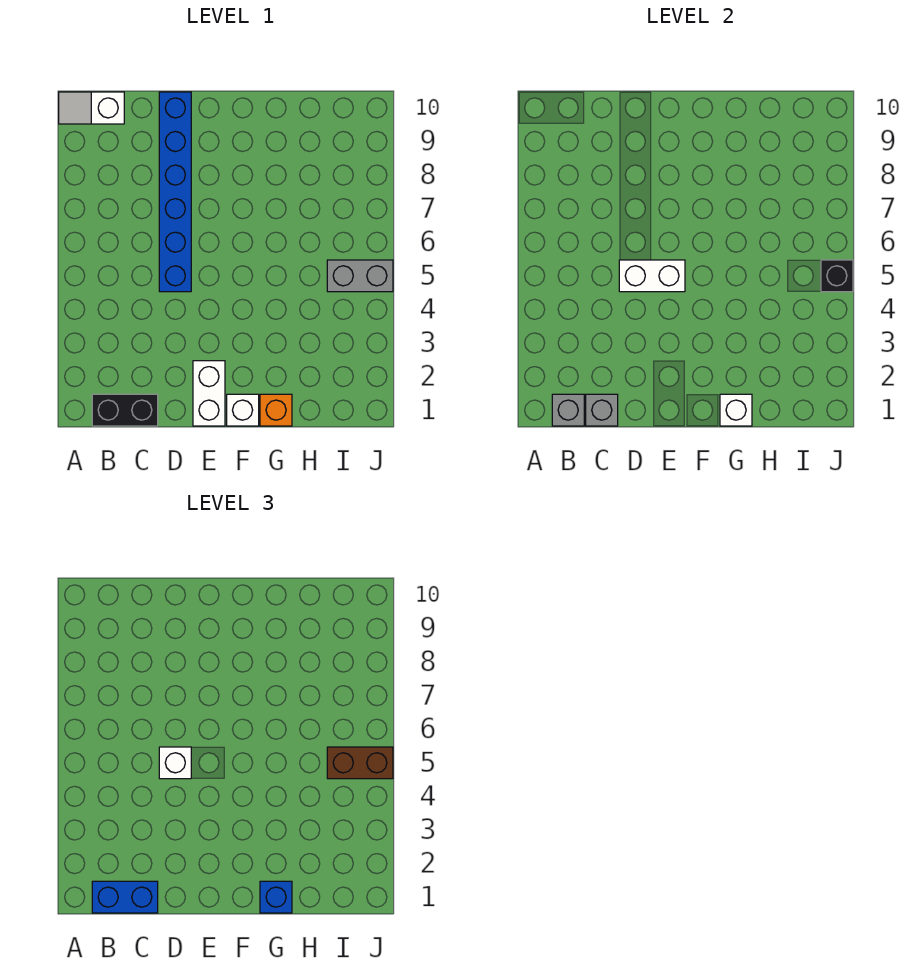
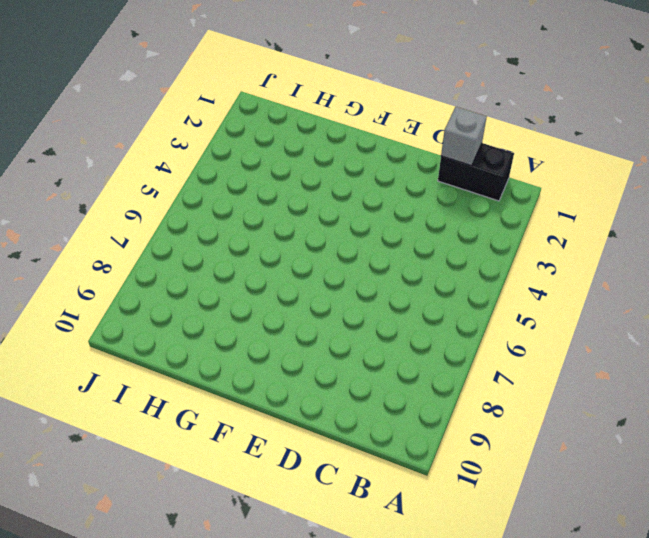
none -> white 1x2 slope [59,92,124,124]
none -> blue 1x6 brick [159,92,191,292]
none -> white 1x2 brick [193,361,225,426]

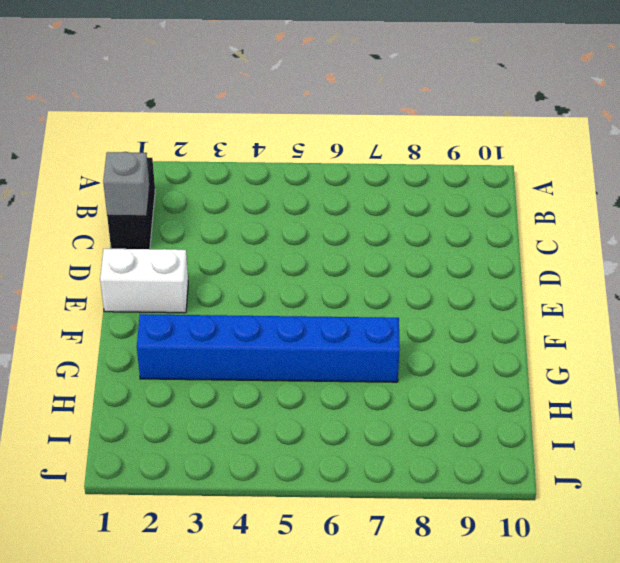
blue 1x6 brick [137,314,400,382] -> blue 1x6 brick moved to [159,92,191,292]
none -> white 1x2 slope [59,92,124,124]
none -> white 1x1 brick [227,394,259,426]
none -> orange 1x1 brick [260,394,292,426]

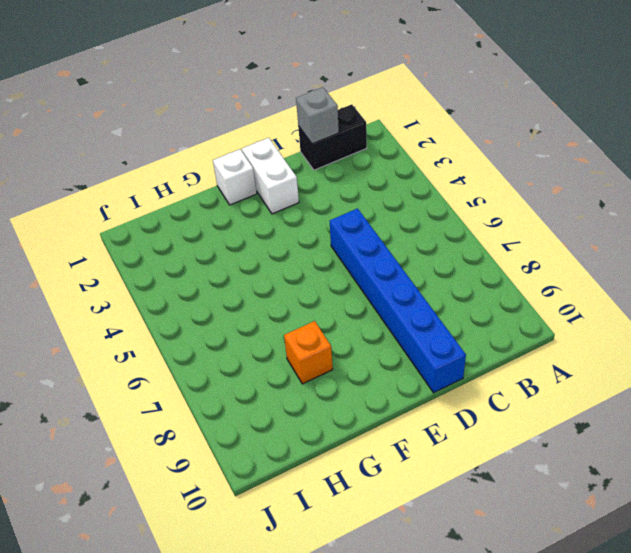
orange 1x1 brick [284,321,333,384] -> orange 1x1 brick moved to [260,394,292,426]
none -> white 1x2 slope [59,92,124,124]
none -> grey 1x2 brick [327,260,393,292]
none -> grey 1x1 brick [552,394,584,426]

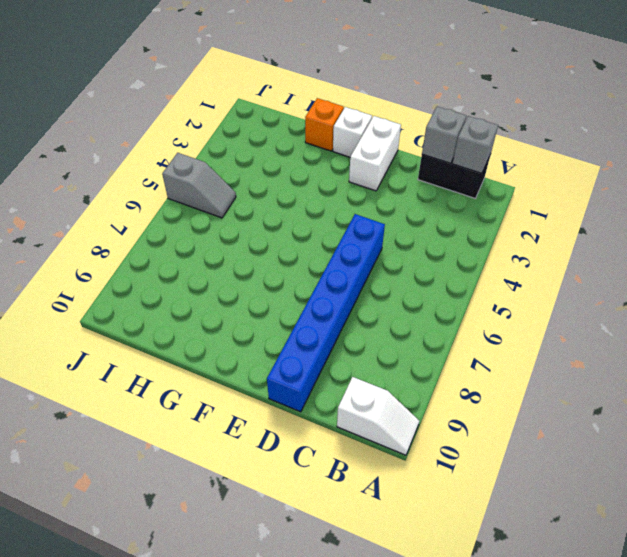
grey 1x2 slope [162,153,236,218] -> grey 1x2 brick [327,260,393,292]
none -> white 1x2 brick [619,260,685,292]
none -> white 1x1 brick [720,394,752,426]
none -> black 1x1 brick [821,260,853,292]

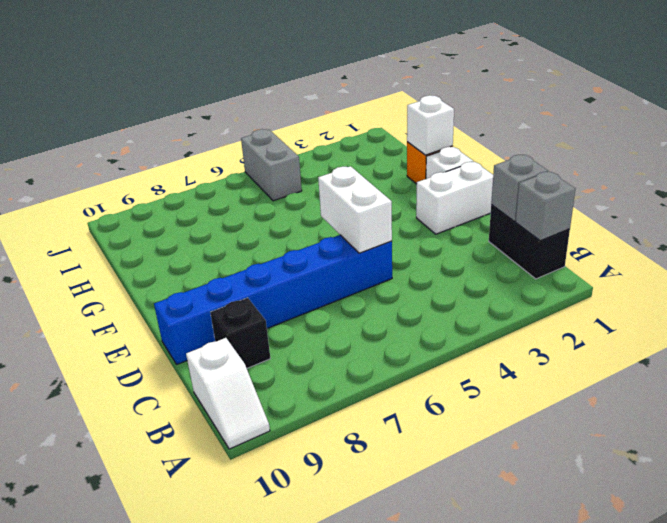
black 1x1 brick [210,298,270,368] -> black 1x1 brick moved to [821,260,853,292]
none -> blue 1x2 brick [92,881,158,913]
none -> white 1x1 brick [159,747,191,779]
none -> blue 1x1 brick [260,881,292,913]

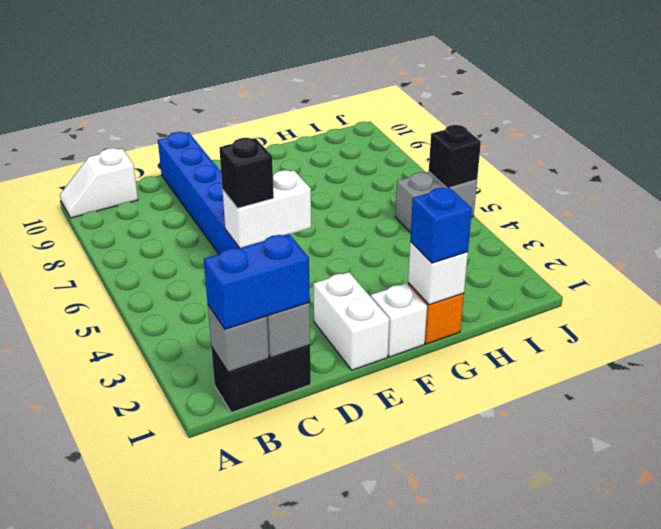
black 1x1 brick [219,138,274,208] -> white 1x1 brick [159,747,191,779]
none -> brown 1x2 brick [327,747,393,779]

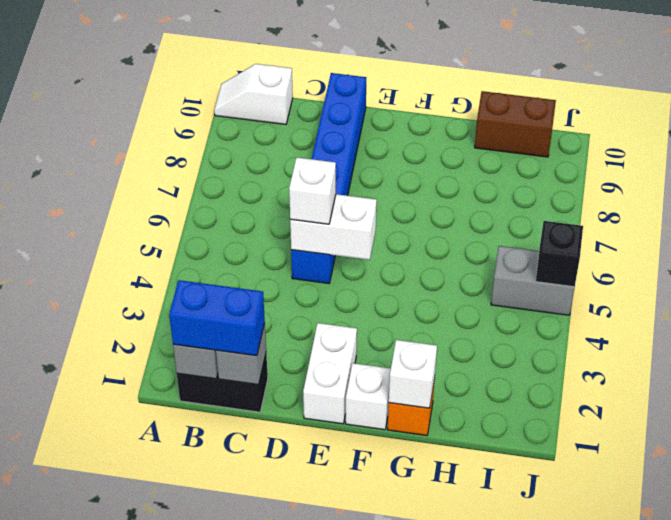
brown 1x2 brick [475,91,556,157] -> brown 1x2 brick moved to [327,747,393,779]
none -> blue 1x1 brick [260,881,292,913]

